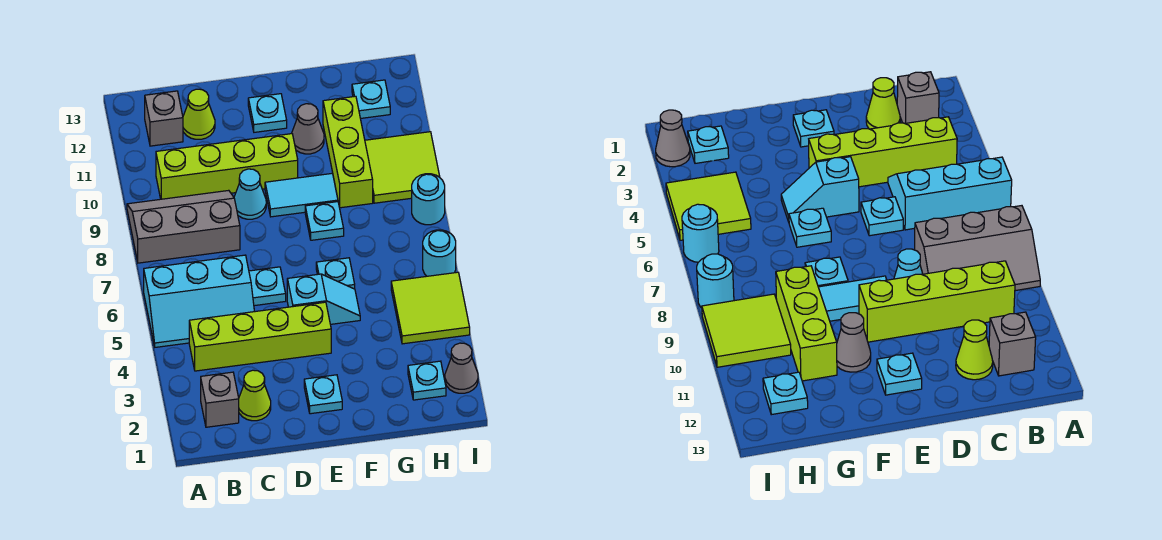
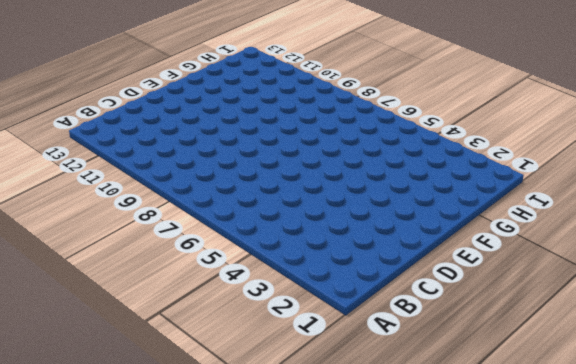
none -> cyan 2x3 slope [144,255,254,347]
none -> grey 2x3 slope [127,190,240,263]
none -> grey 1x1 brick [201,372,239,427]

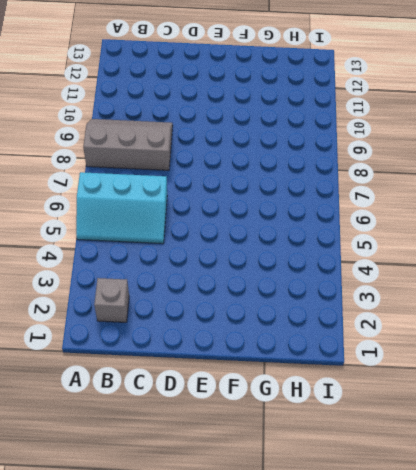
none -> lime 1x4 brick [189,302,331,371]
none -> lime 1x4 brick [156,134,298,199]
none -> grey 1x1 brick [145,91,183,146]

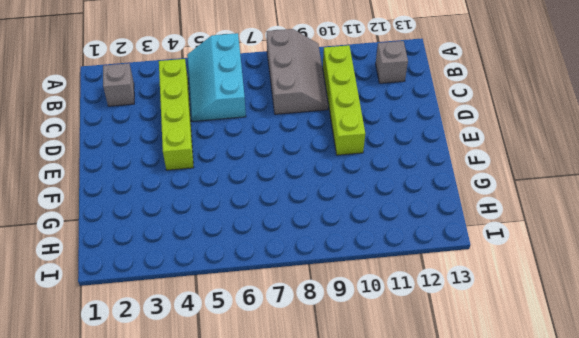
none -> lime 1x1 cone [239,370,271,421]
none -> lime 1x1 cone [183,89,215,139]
none -> cyan 1x1 plate [249,267,286,306]

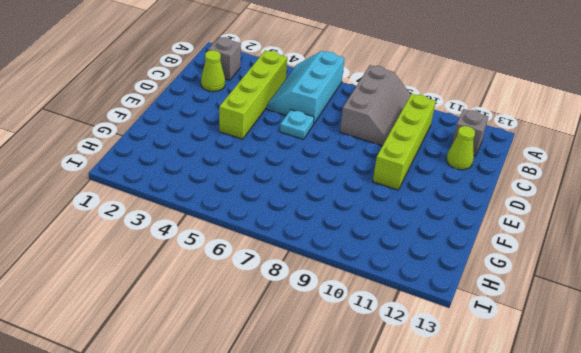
none -> cyan 1x1 cone [234,169,266,219]
none -> cyan 1x1 plate [304,375,342,414]
none -> cyan 1x2 slope [287,274,360,324]

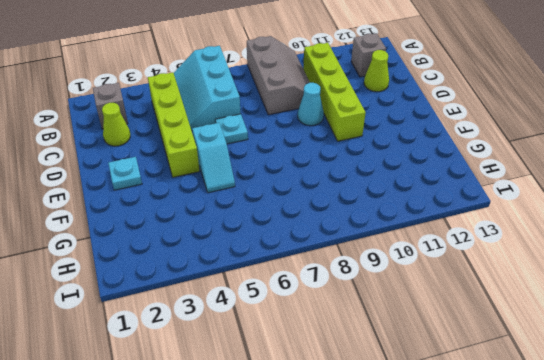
none -> cyan 1x2 tile [265,173,338,217]
none -> cyan 1x1 plate [248,94,287,132]
none -> cyan 1x1 plate [316,258,355,289]

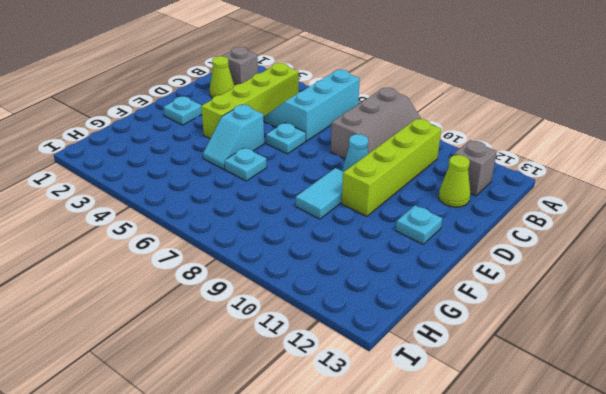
none -> cyan 1x1 plate [305,202,344,240]
none -> grey 1x1 cone [292,104,324,154]
none -> lime 1x3 brick [323,96,373,208]

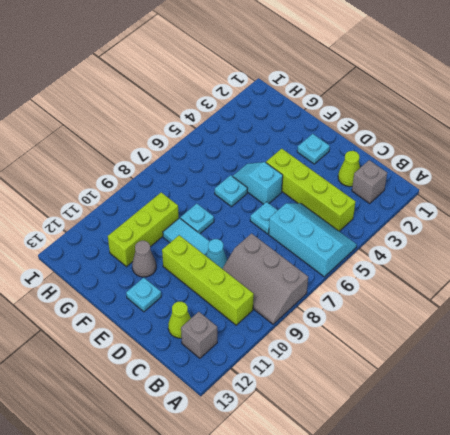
none -> cyan 1x1 plate [408,361,446,400]
none -> lime 2x2 tile [391,272,470,344]
none -> lime 2x2 tile [365,132,440,203]

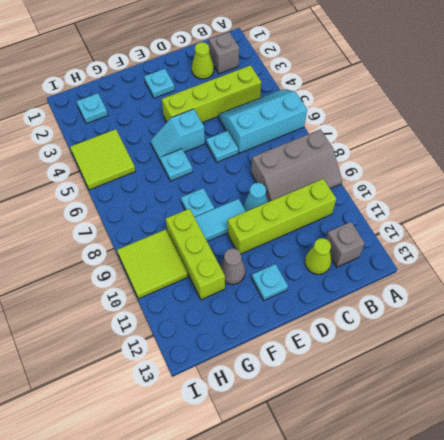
none -> cyan 1x1 plate [352,80,390,119]
none -> grey 1x1 cone [445,343,478,393]
none -> cyan 1x1 round brick [423,230,456,276]

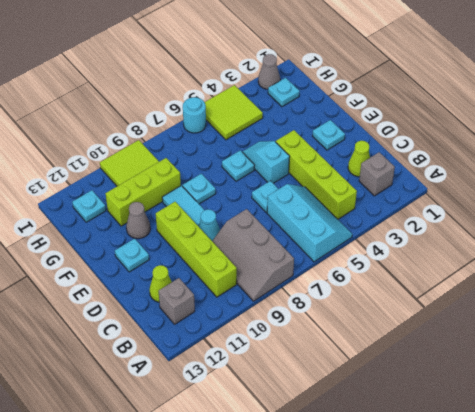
none -> cyan 1x1 round brick [412,174,445,225]

